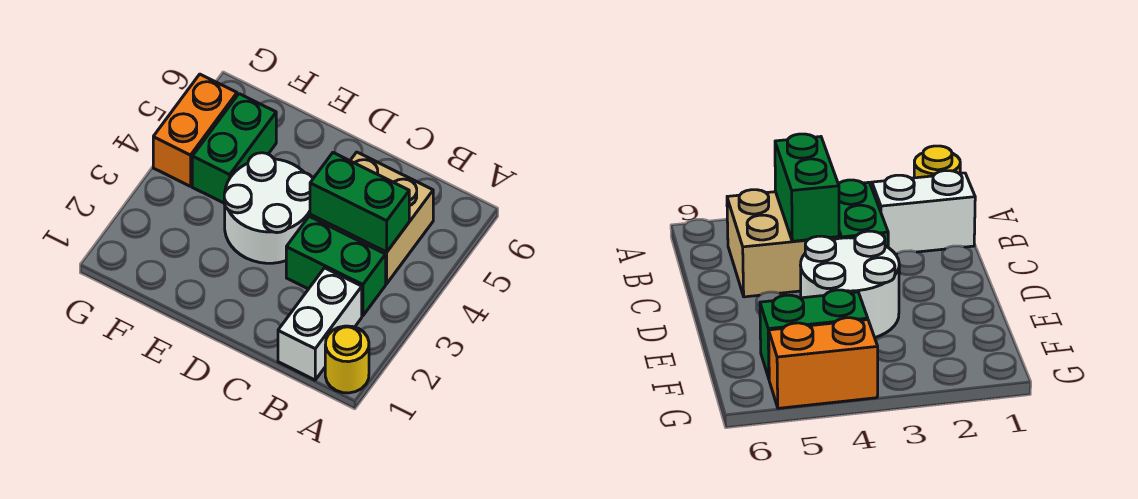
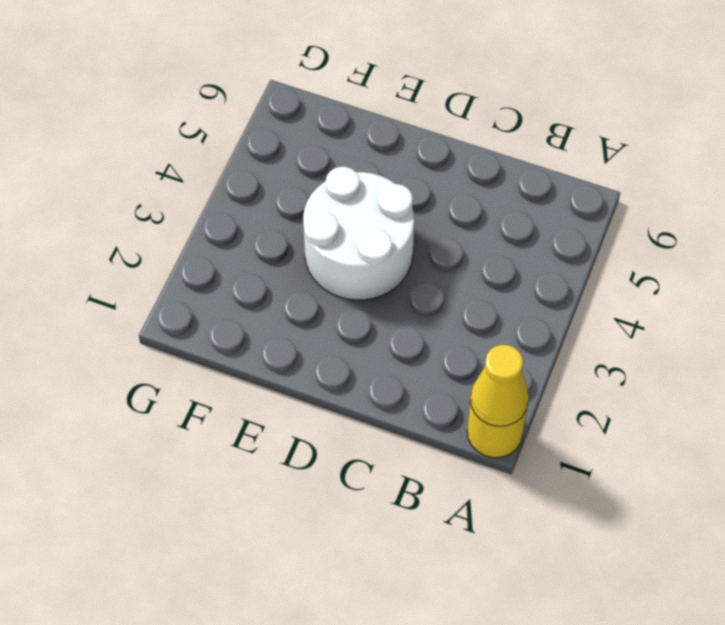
yellow 1x1 cone [471,345,529,426] -> none
none -> white 1x2 brick [278,268,362,380]
none -> green 1x2 brick [286,216,386,316]

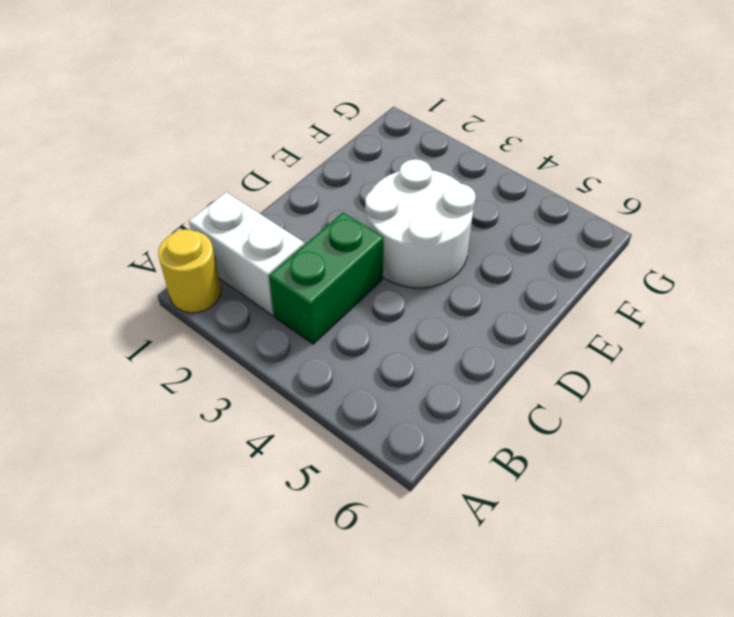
none -> tan 2x2 brick [310,152,433,284]
none -> green 1x2 brick [192,94,276,203]

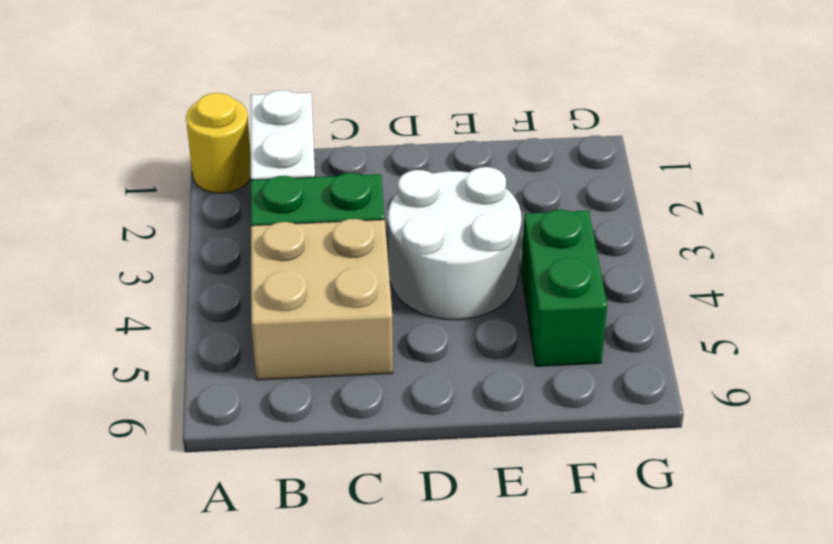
none -> orange 1x2 brick [153,74,237,186]
none -> green 1x2 brick [310,153,409,252]

